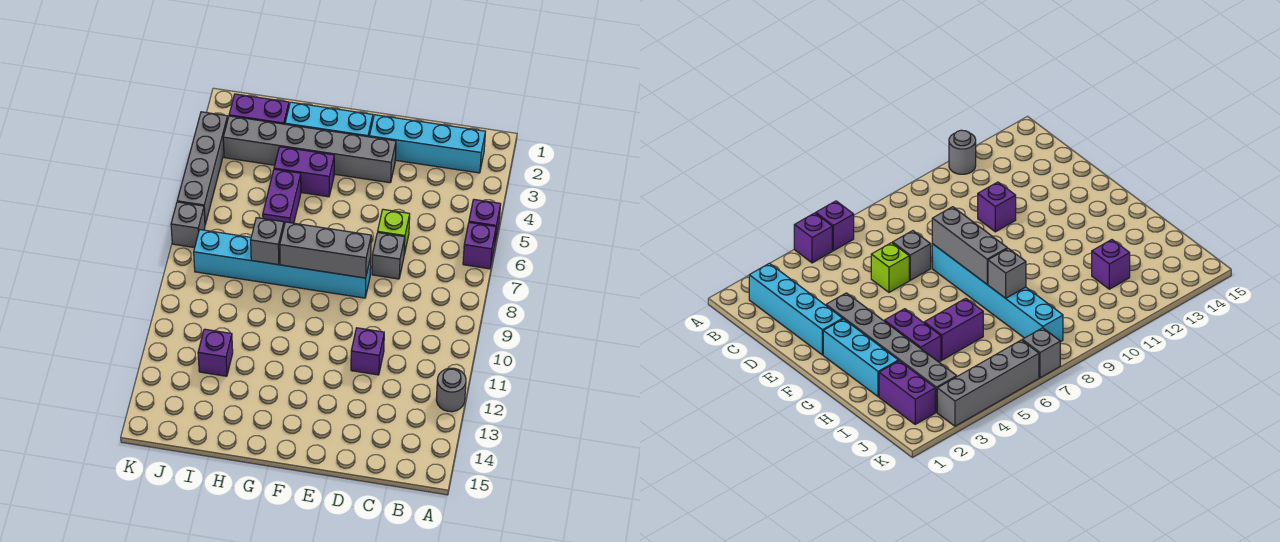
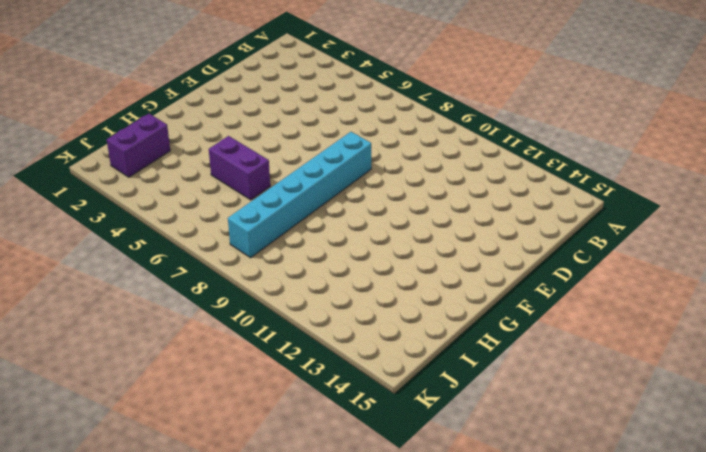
none -> purple 1x1 brick [469,199,501,242]
none -> purple 1x1 brick [463,223,496,269]
none -> grey 1x1 round brick [436,368,466,412]

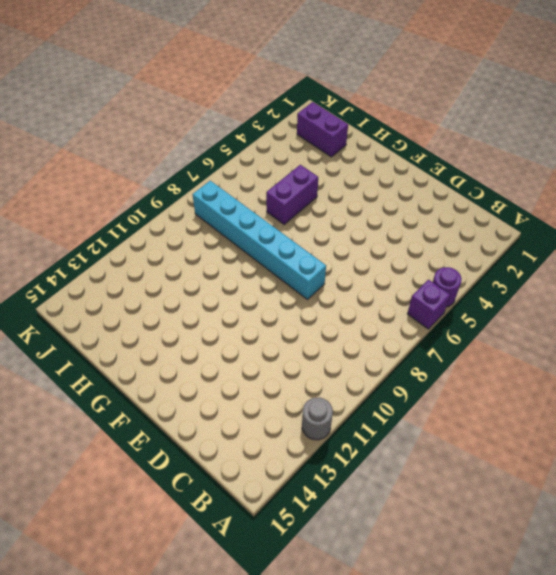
purple 1x1 round brick [433,267,462,307] -> purple 1x1 brick [469,199,501,242]
none -> cyan 1x4 brick [369,115,486,173]
none -> lime 1x1 brick [378,209,410,254]
none -> grey 1x1 brick [372,233,405,279]

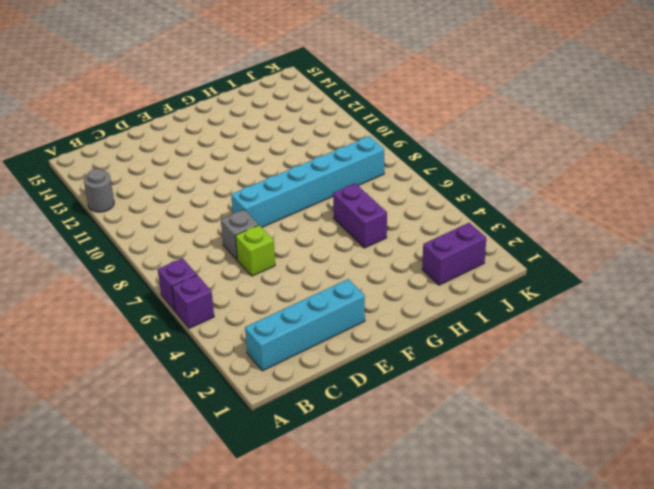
none -> purple 1x1 brick [351,328,384,375]
none -> grey 1x6 brick [223,116,396,183]
none -> cyan 1x3 brick [285,102,373,137]

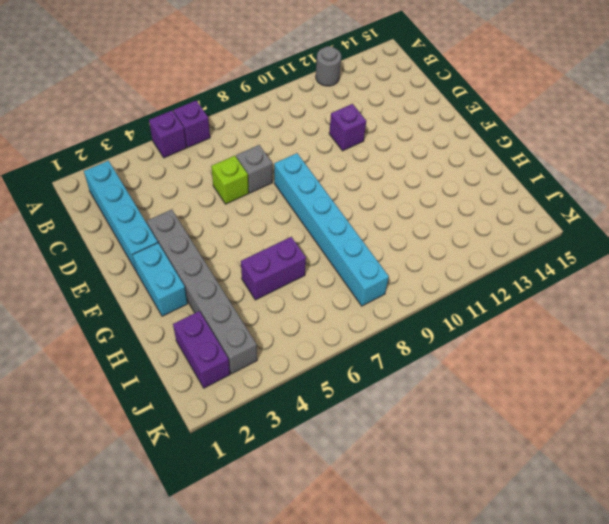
cyan 1x2 brick [133,243,188,316] -> cyan 1x3 brick [285,102,373,137]
none -> purple 1x2 brick [274,147,334,197]
none -> purple 1x1 brick [198,329,233,376]
none -> grey 1x4 brick [177,112,228,224]

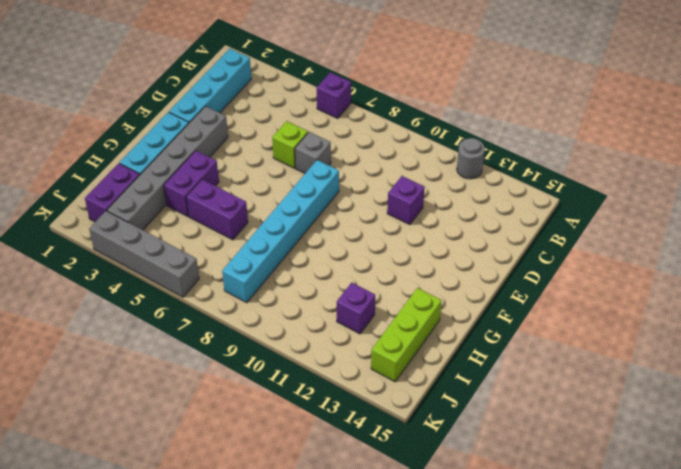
lime 1x3 brick [371,288,442,382] -> none
none -> purple 1x1 brick [469,199,501,242]
none -> grey 1x1 brick [171,202,205,248]
none -> grey 1x3 brick [280,222,371,278]

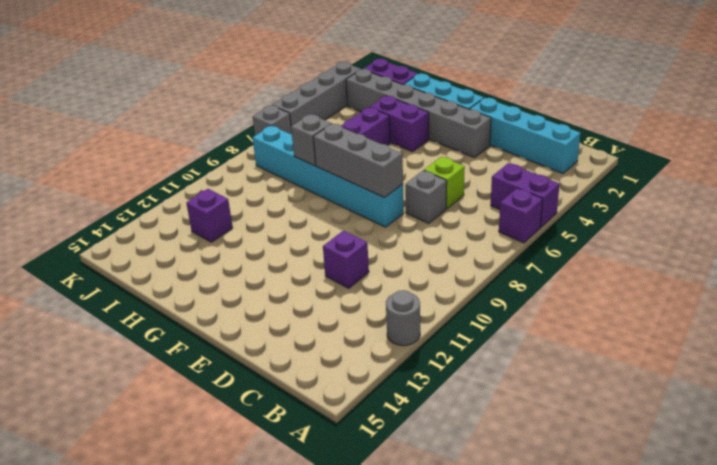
purple 1x2 brick [491,163,560,227] -> purple 1x1 brick [469,199,501,242]

